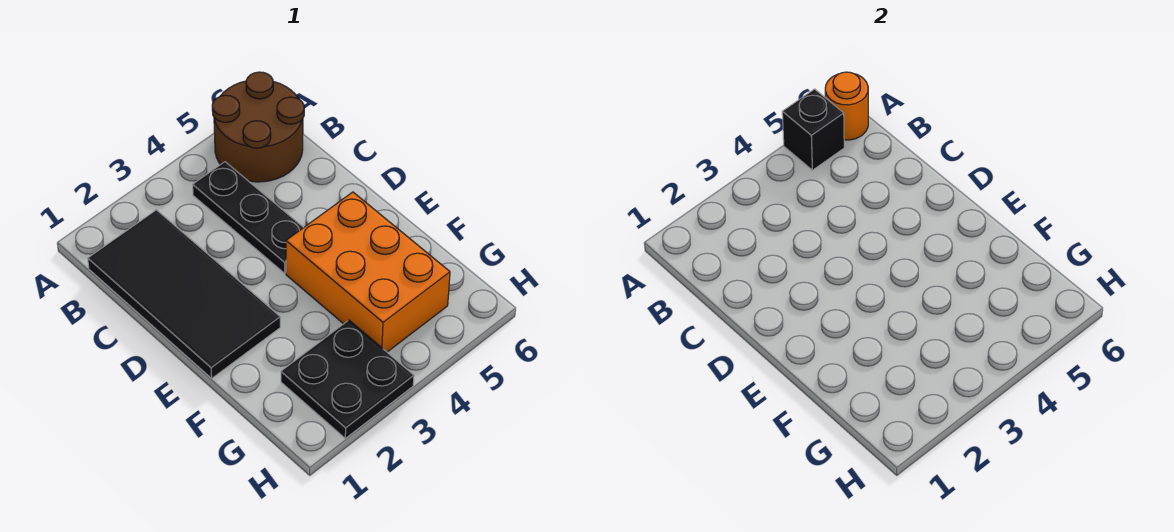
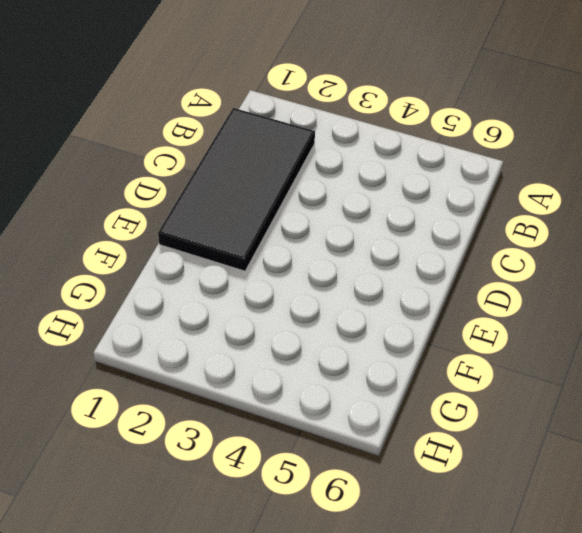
none -> brown 2x2 round brick [212,72,304,182]
none -> black 1x3 plate [193,162,304,273]

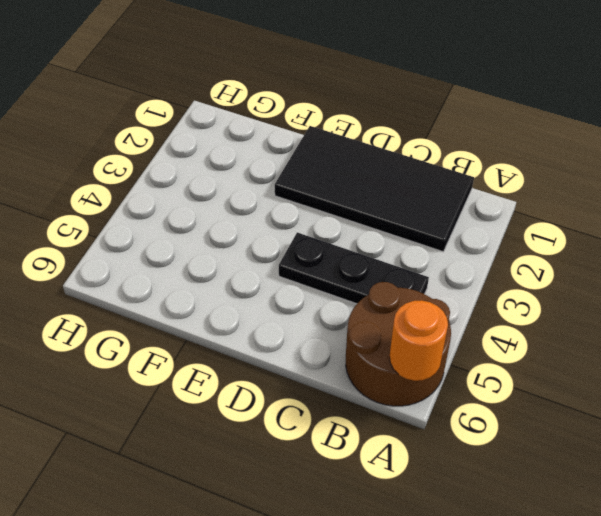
none -> orange 2x3 brick [286,192,450,352]
none -> black 2x2 plate [281,320,414,438]

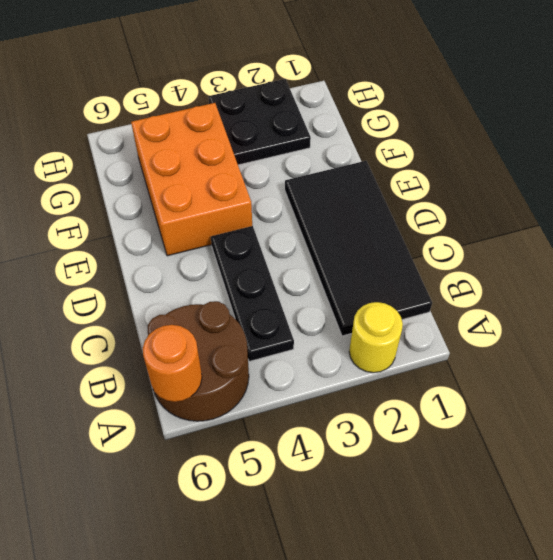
yellow 1x1 round brick [349,302,403,373] -> none
none -> black 1x1 brick [782,89,844,170]

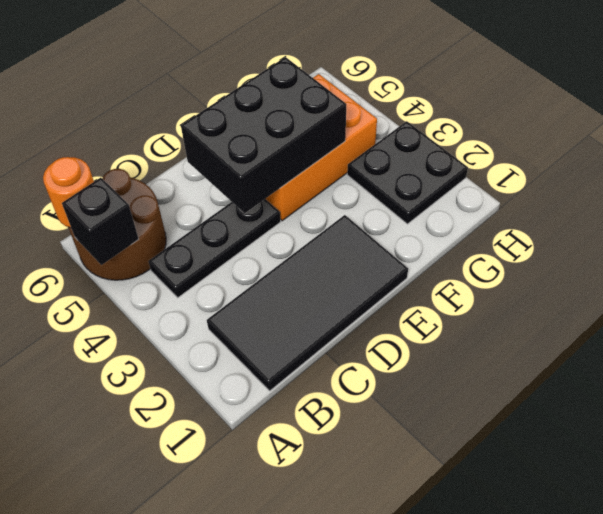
black 2x3 brick [181,57,346,213] -> none

